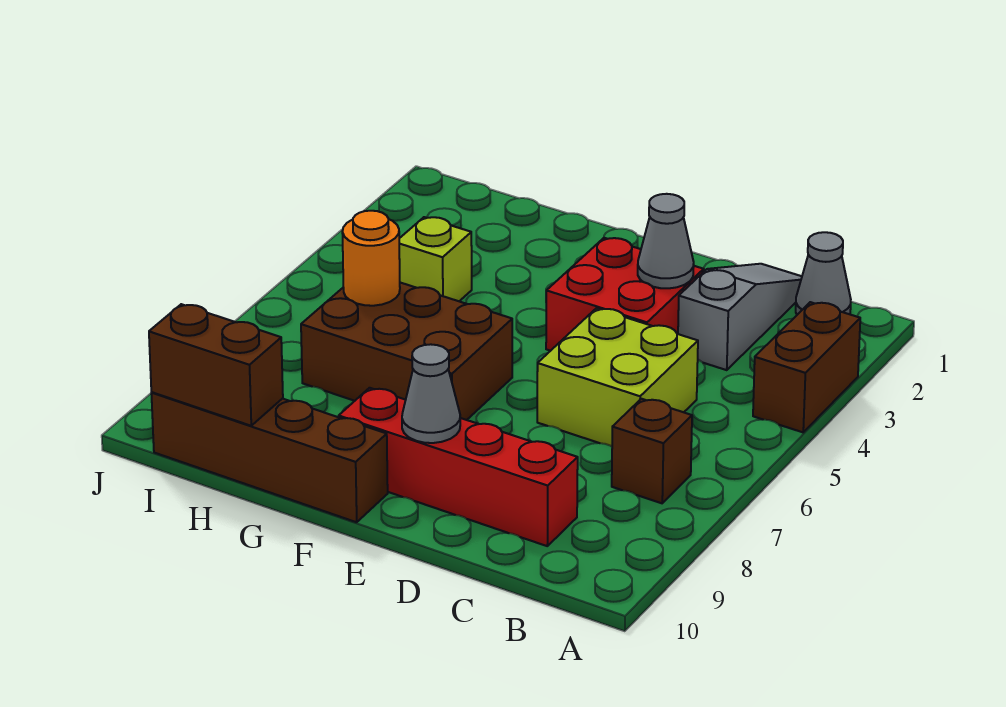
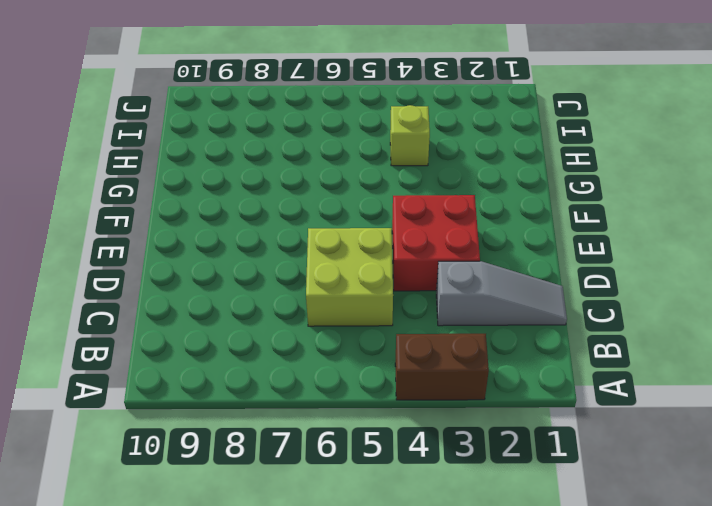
none -> grey 1x1 cone [796,232,851,315]
none -> brown 1x1 brick [612,399,692,503]
none -> red 1x4 brick [339,388,578,546]

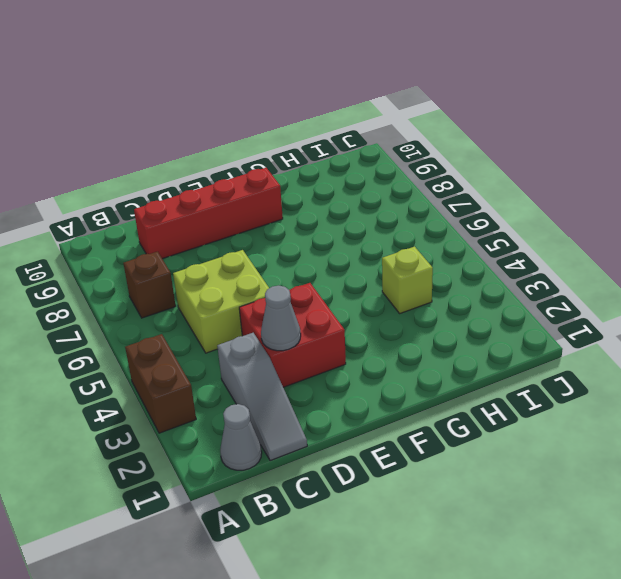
none -> brown 2x3 brick [301,283,512,420]
none -> brown 1x4 brick [151,392,388,522]
none -> grey 1x1 cone [402,344,460,443]

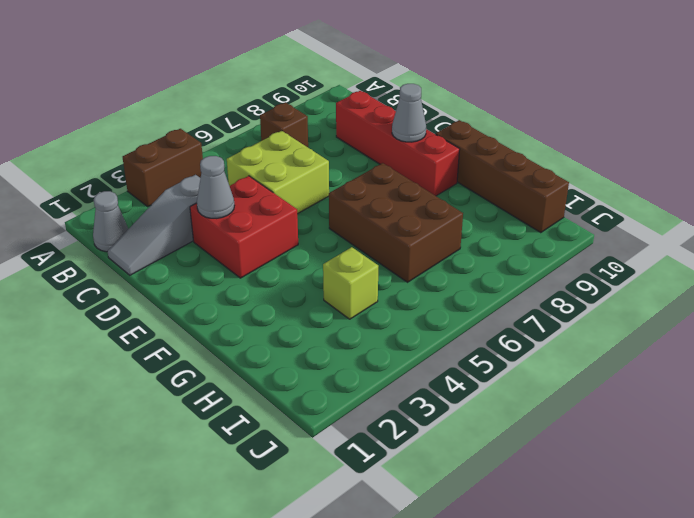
none -> orange 1x1 round brick [342,211,400,306]
none -> brown 1x2 brick [149,304,283,426]

